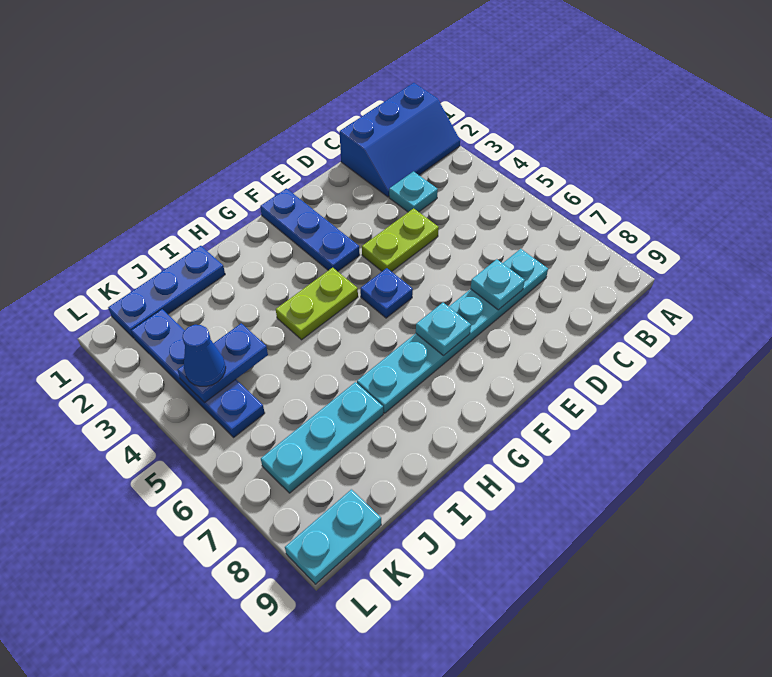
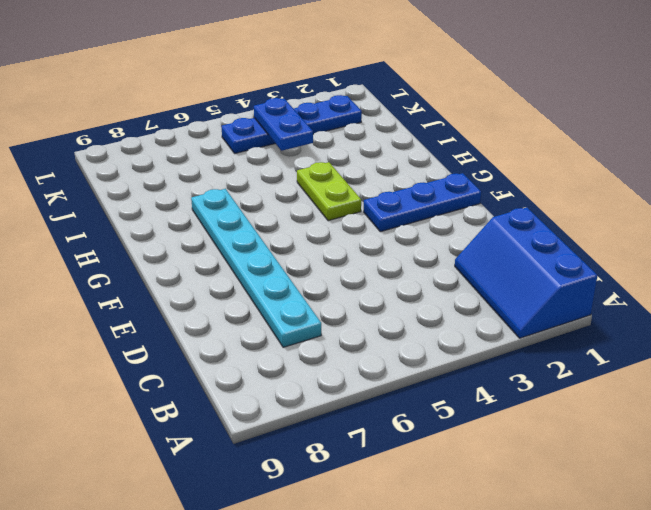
none -> cyan 1x1 plate [389,172,438,212]
none -> lime 1x2 plate [362,208,439,272]
none -> blue 1x1 plate [360,268,413,318]

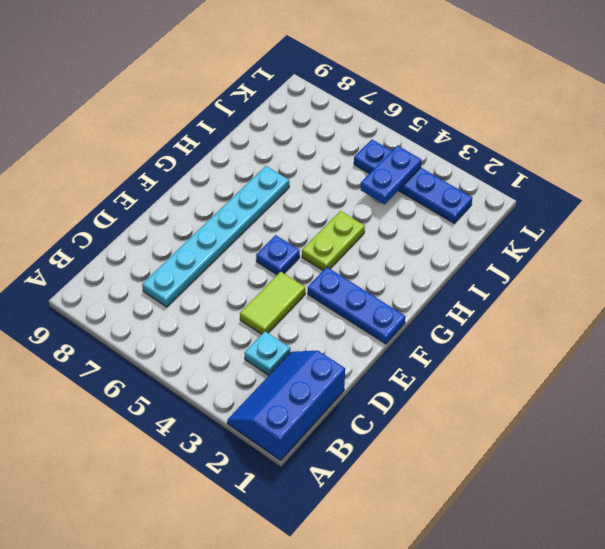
lime 1x2 tile [240,272,305,334] -> lime 1x2 plate [362,208,439,272]
none -> blue 1x3 plate [108,246,225,338]
none -> cyan 1x3 plate [261,382,383,493]
none -> cyan 1x2 plate [285,489,381,584]

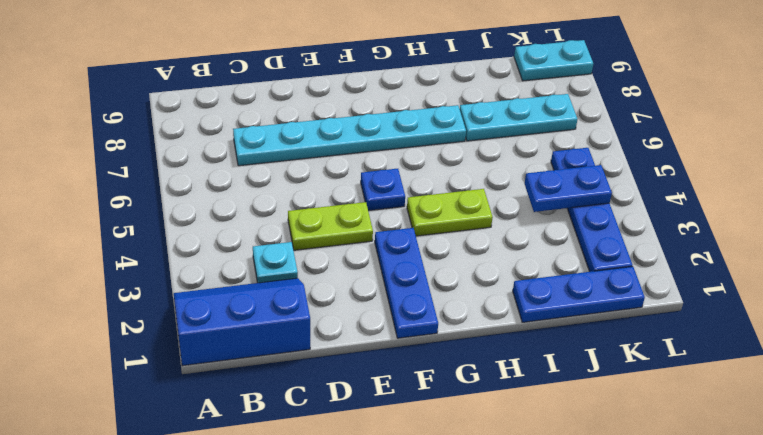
none -> cyan 1x1 plate [471,259,525,310]
none -> cyan 1x1 plate [416,303,471,356]
none -> blue 1x1 cone [182,325,226,386]

